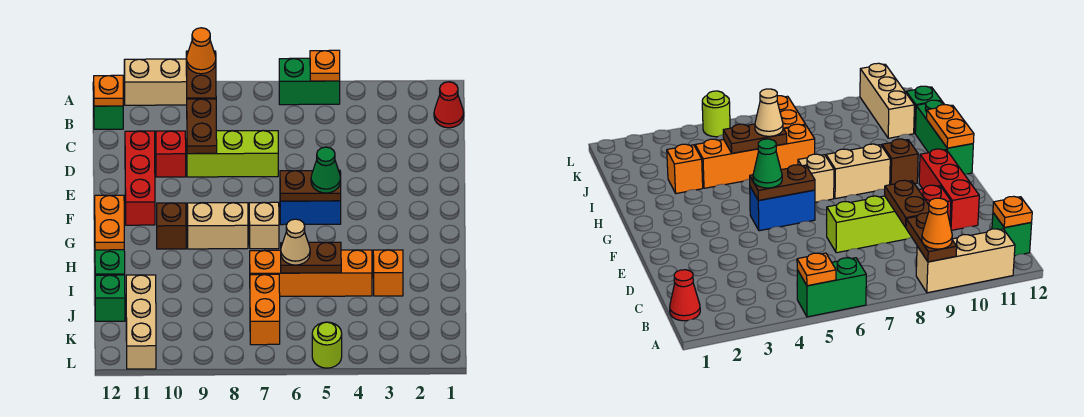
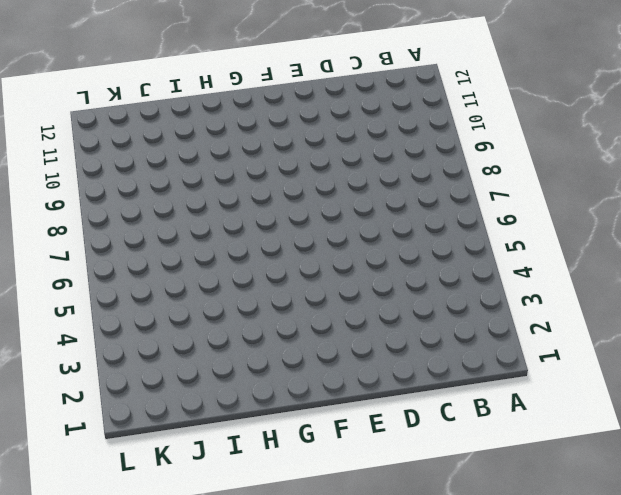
none -> green 1x2 brick [279,58,340,105]
none -> tan 1x3 brick [124,59,187,105]
none -> red 1x1 cone [434,82,464,128]

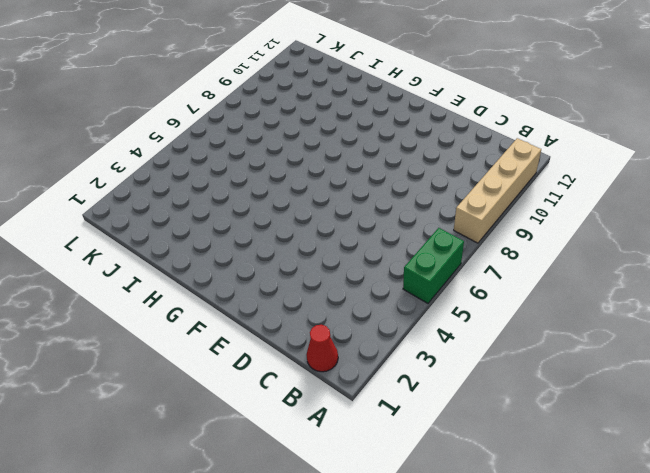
tan 1x4 brick [454,138,541,243] -> tan 1x3 brick [124,59,187,105]
none -> green 1x1 brick [94,106,123,129]
none -> lime 1x3 brick [187,131,278,177]
none -> red 1x1 brick [156,131,186,177]

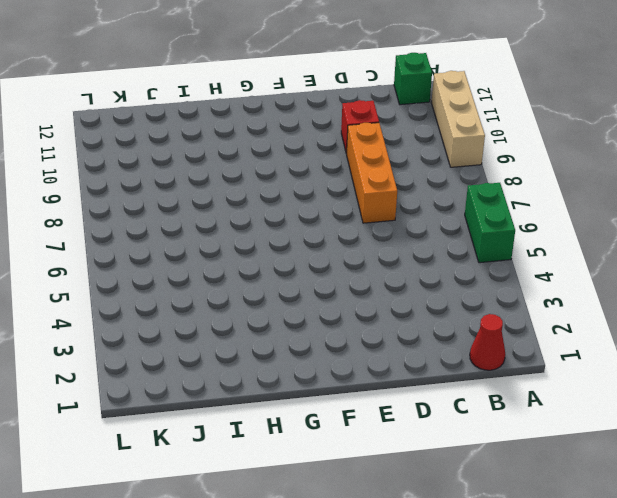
orange 1x3 brick [346,123,397,223] -> lime 1x3 brick [187,131,278,177]
none -> red 1x3 brick [125,131,155,225]
none -> blue 1x2 brick [280,201,341,225]
none -> tan 1x1 brick [249,202,279,249]

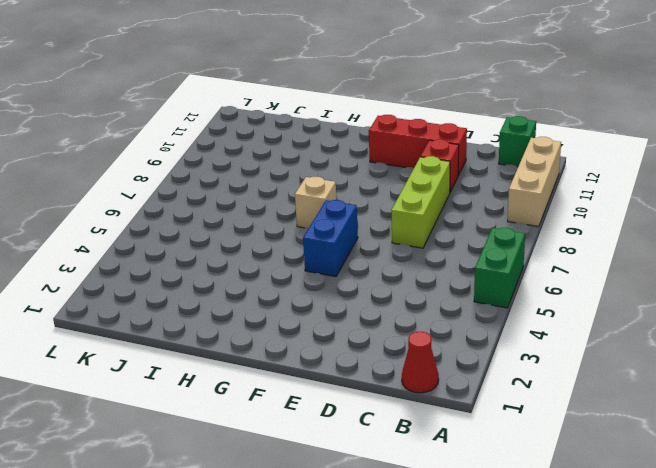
none -> tan 1x2 brick [187,203,248,249]
none -> brown 1x1 brick [157,203,186,249]
none -> green 1x3 brick [95,250,125,275]

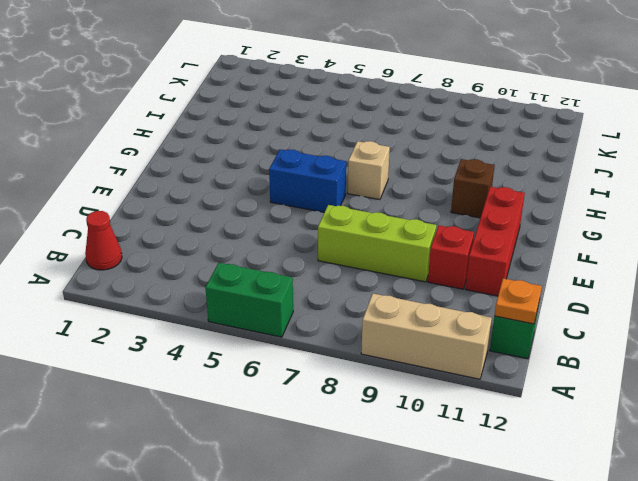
none -> tan 1x2 brick [187,203,248,249]
none -> green 1x3 brick [95,250,125,275]
none -> orange 1x1 brick [373,250,403,296]

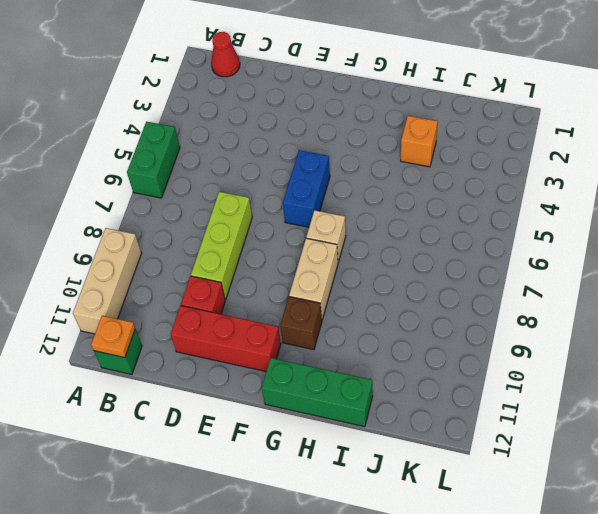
none -> orange 1x4 brick [250,250,372,296]
none -> orange 1x2 brick [250,274,280,345]
none -> tan 1x3 brick [126,275,156,369]

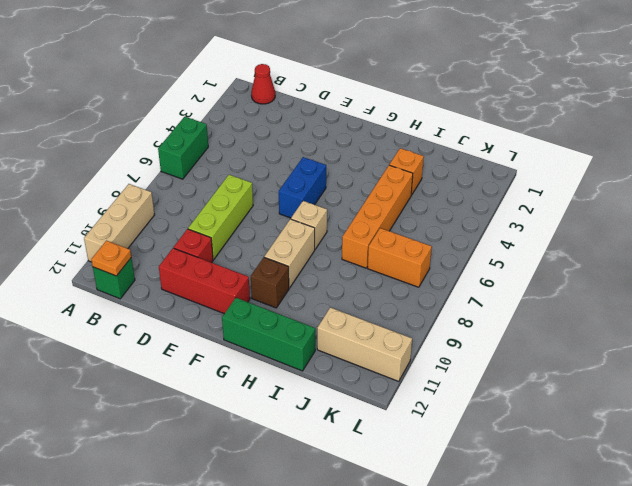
none -> green 1x1 brick [95,275,125,321]
none -> lime 1x1 round brick [312,322,342,368]
none -> orange 1x1 plate [310,50,340,81]

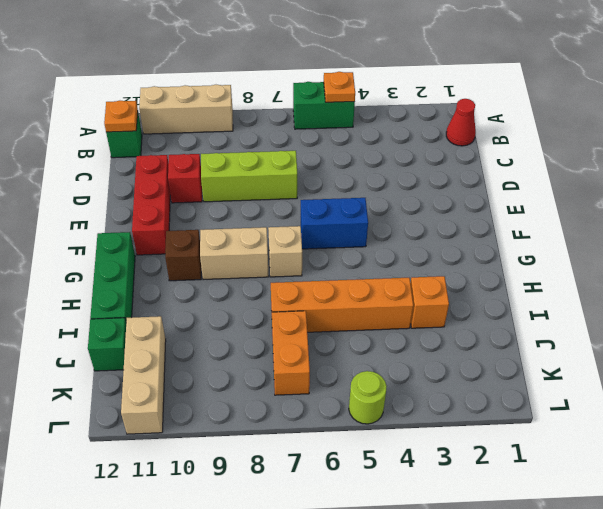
none -> brown 1x2 plate [186,51,216,99]
none -> brown 1x2 plate [187,99,217,154]
none -> brown 1x2 plate [280,170,341,201]

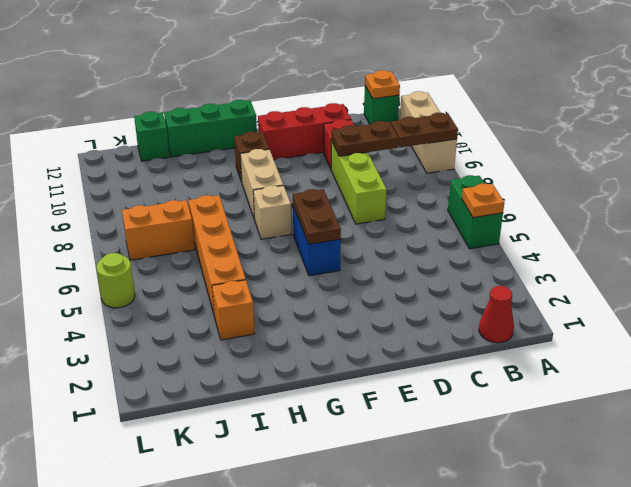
none -> tan 1x3 brick [126,275,156,369]
none -> orange 1x2 plate [95,195,124,250]
none -> brown 1x2 plate [281,242,341,273]

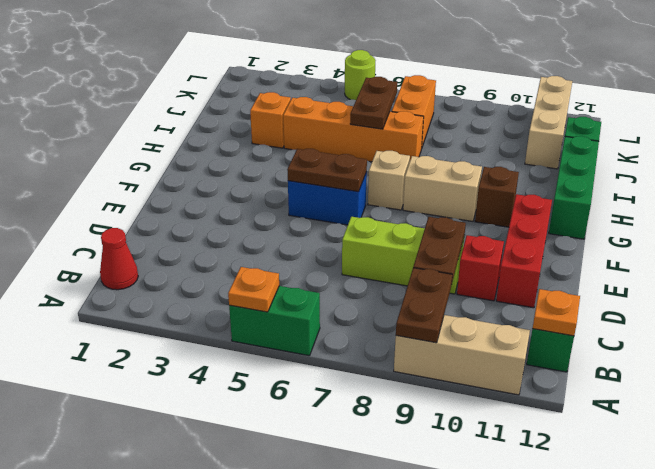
brown 1x2 plate [350,77,397,129] -> brown 1x2 plate turned to [281,242,341,273]
none -> orange 1x2 plate [95,195,124,250]
none -> orange 1x1 cone [186,28,216,74]
none -> green 1x1 cone [311,147,341,193]

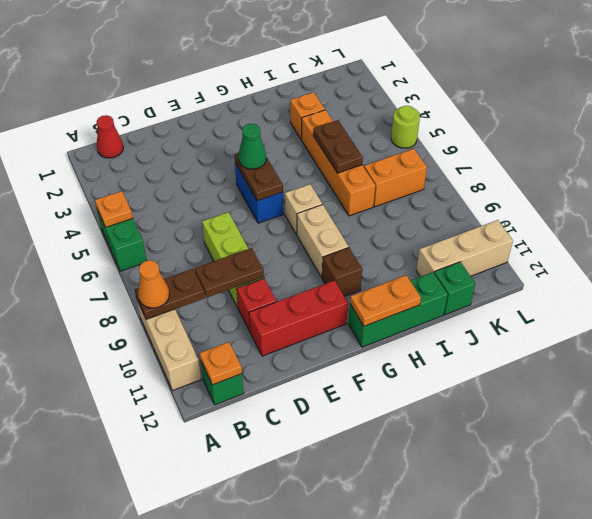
none -> tan 1x1 cone [281,219,310,265]

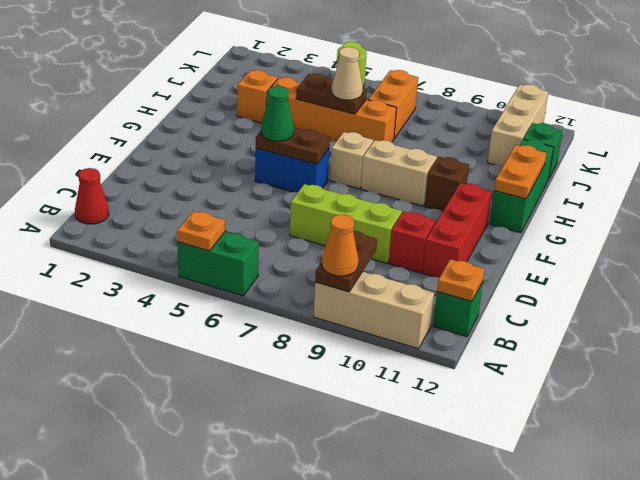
none -> brown 1x2 plate [187,99,217,154]

